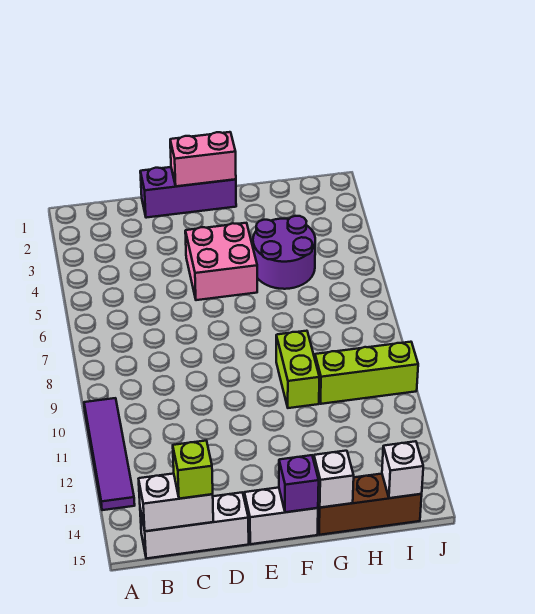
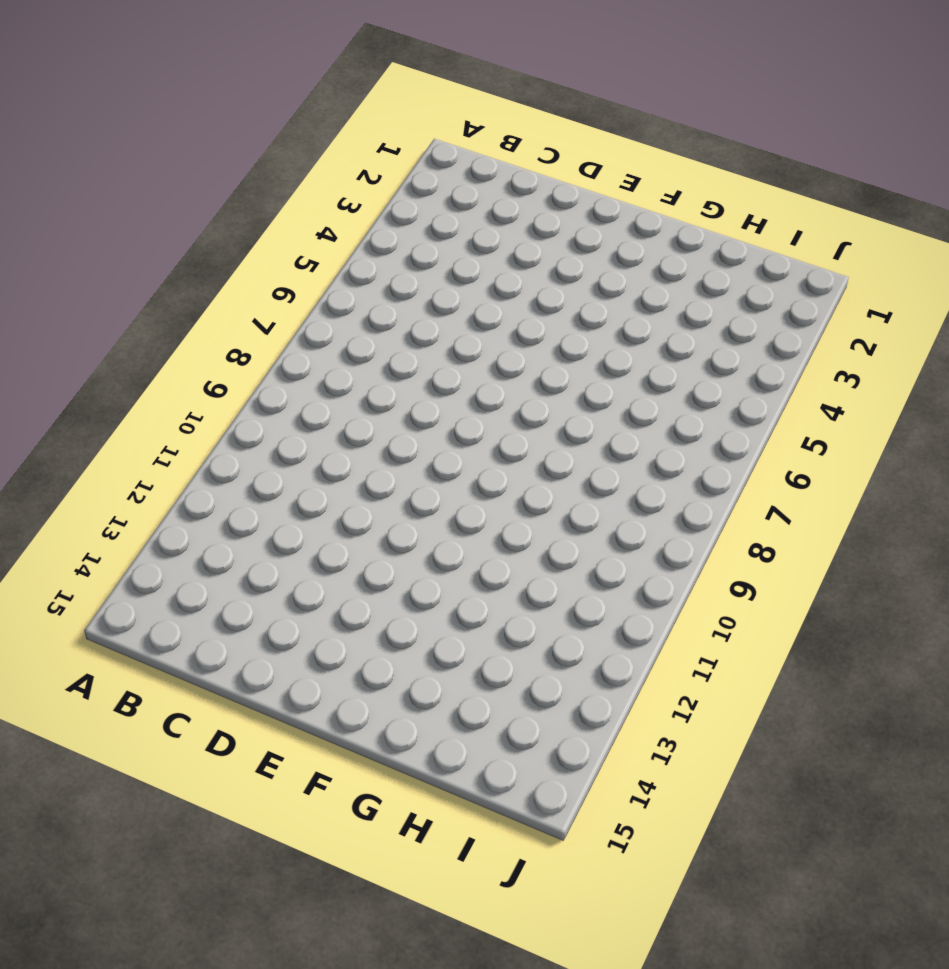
none -> purple 1x4 tile [84,398,135,510]
none -> white 1x3 brick [140,493,249,559]
none -> purple 1x3 brick [140,167,236,218]

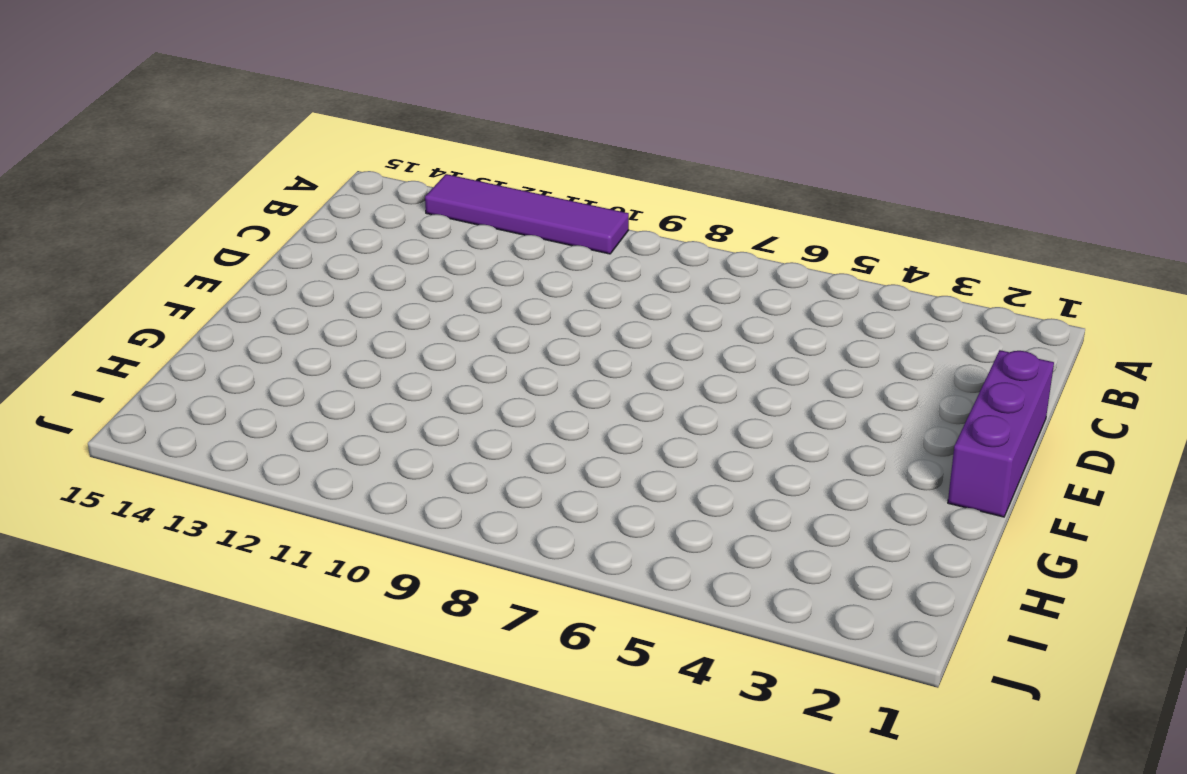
none -> white 1x3 brick [140,493,249,559]
none -> pink 2x2 brick [185,223,257,300]
none -> white 1x2 brick [244,488,318,544]

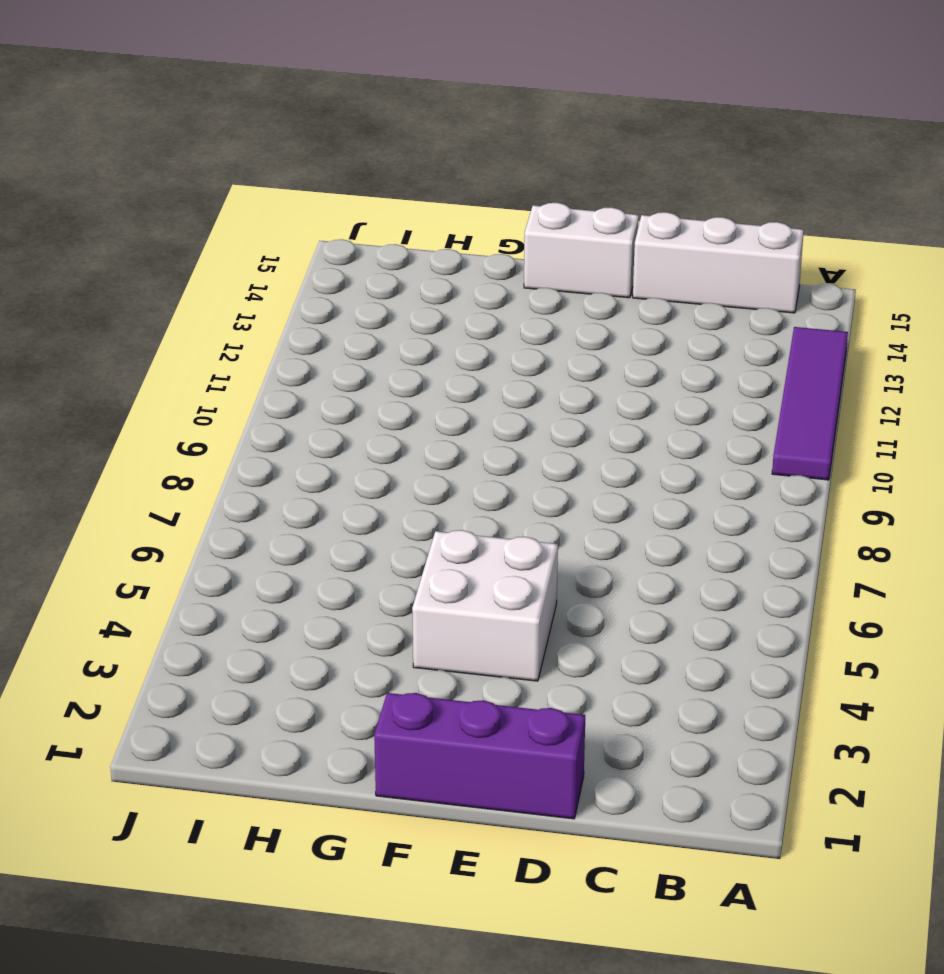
white 2x2 brick [412,530,558,681] -> pink 2x2 brick [185,223,257,300]
none -> purple 2x2 round brick [253,216,315,289]
none -> lime 1x2 brick [276,331,319,408]
none -> brown 1x3 brick [318,474,422,535]

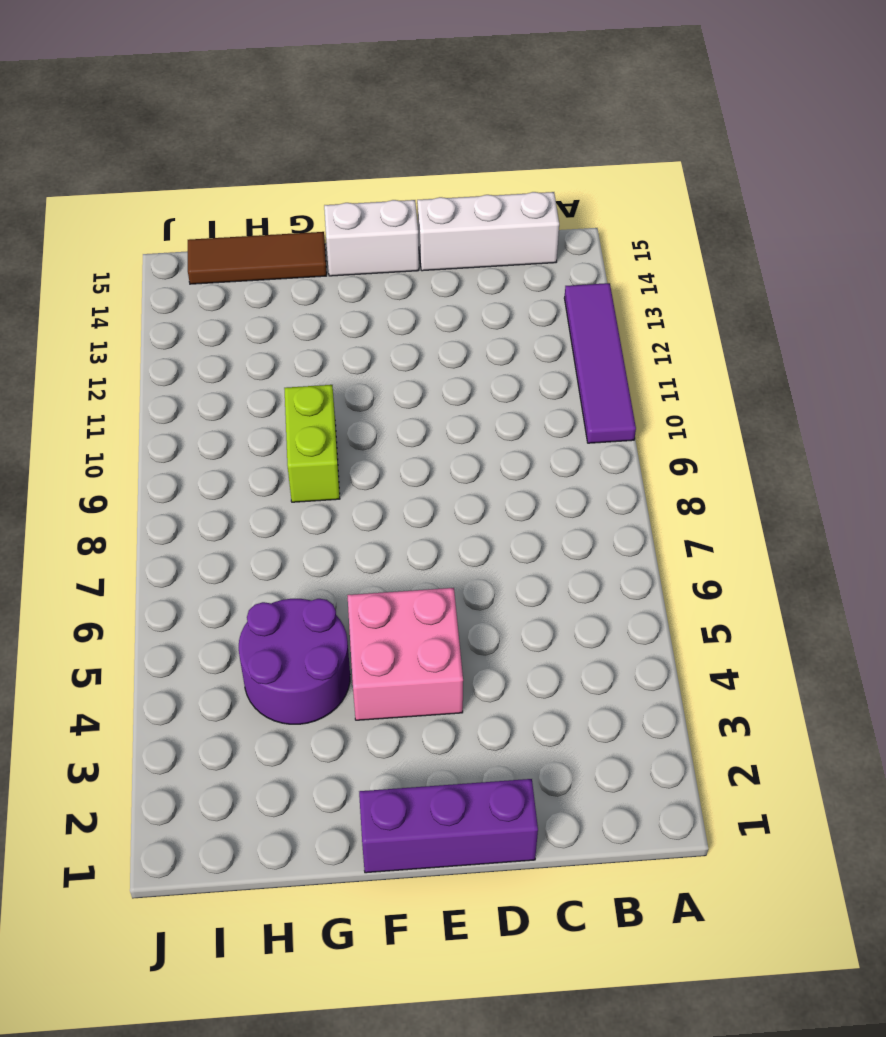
brown 1x3 tile [188,232,327,284] -> brown 1x3 brick [318,474,422,535]
none -> lime 1x3 brick [315,342,418,404]
none -> white 1x2 brick [139,474,213,531]
none -> pink 1x2 brick [170,132,236,186]

